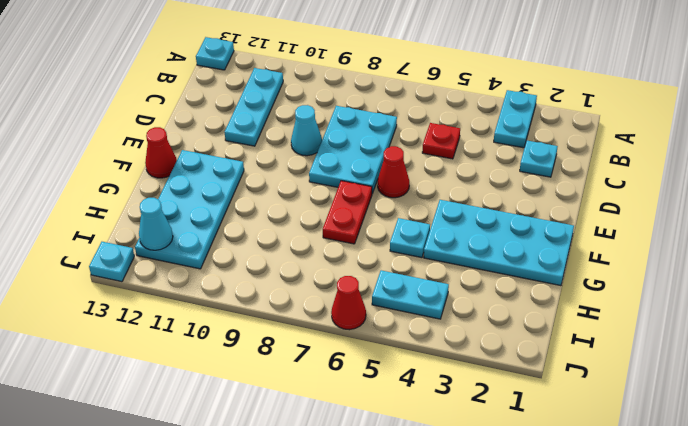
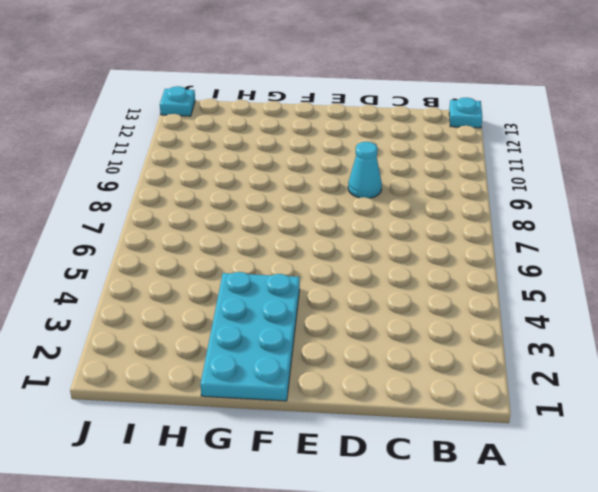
none -> cyan 1x2 plate [494,90,537,148]
none -> cyan 1x3 plate [225,68,283,146]
none -> cyan 1x1 plate [520,140,558,177]

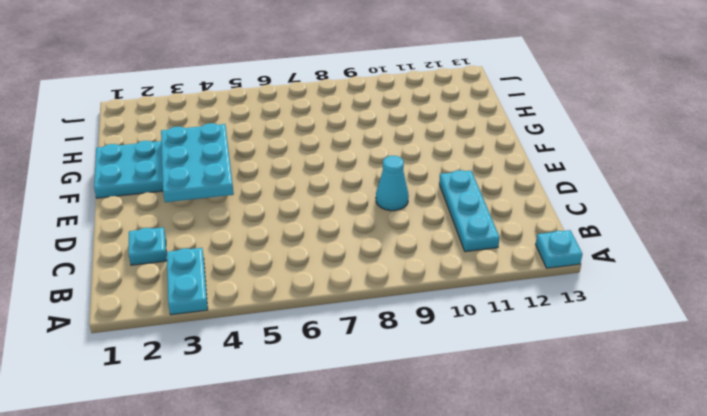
cyan 2x3 plate [161,123,234,202] -> cyan 2x3 plate moved to [309,106,397,194]
none -> red 1x1 plate [422,123,460,159]
none -> red 1x1 cone [378,146,409,198]
none -> red 1x2 plate [323,181,372,244]

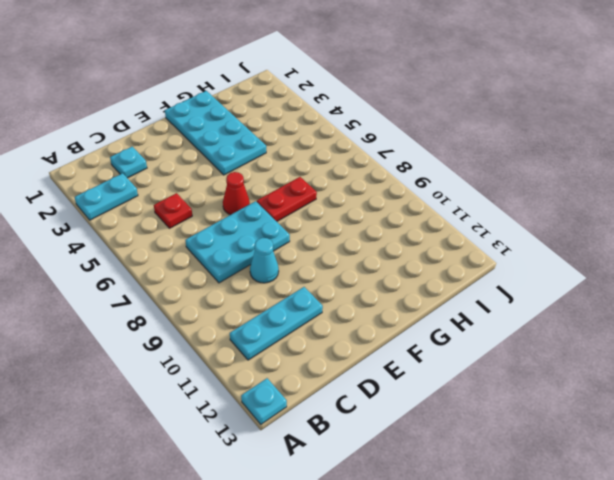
none -> cyan 2x4 plate [135,150,244,269]
none -> red 1x1 cone [145,127,177,178]
none -> cyan 1x1 plate [390,218,430,258]

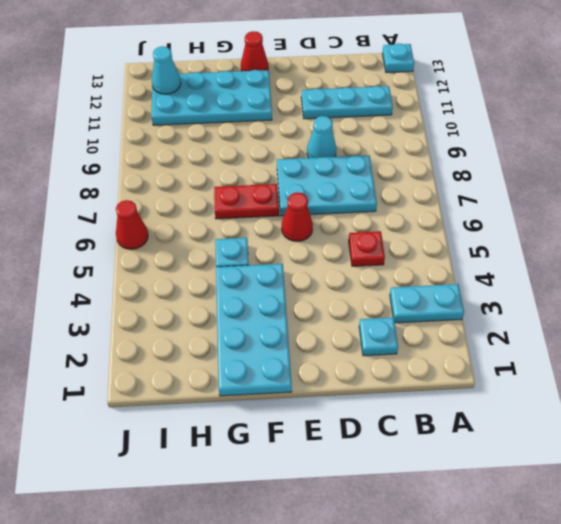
none -> cyan 1x2 plate [372,270,449,319]
none -> cyan 1x1 plate [89,242,134,282]

